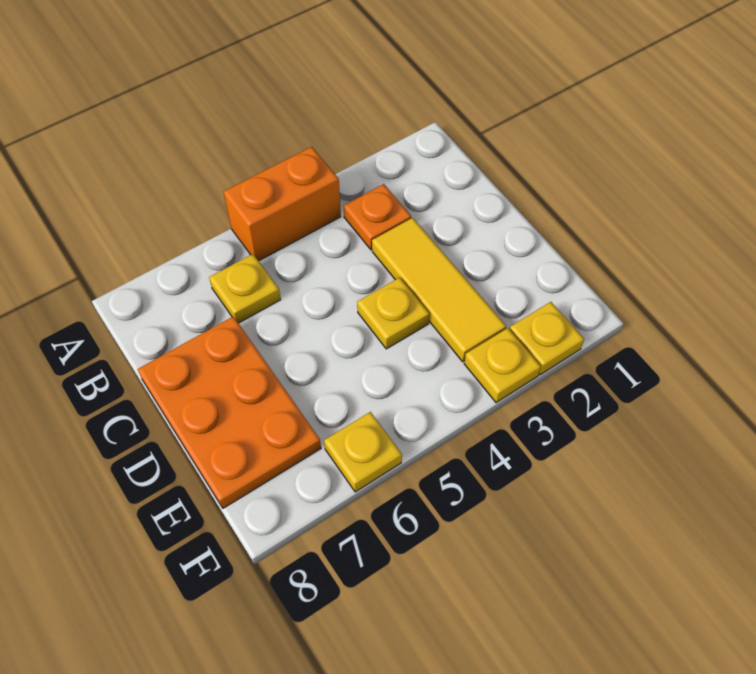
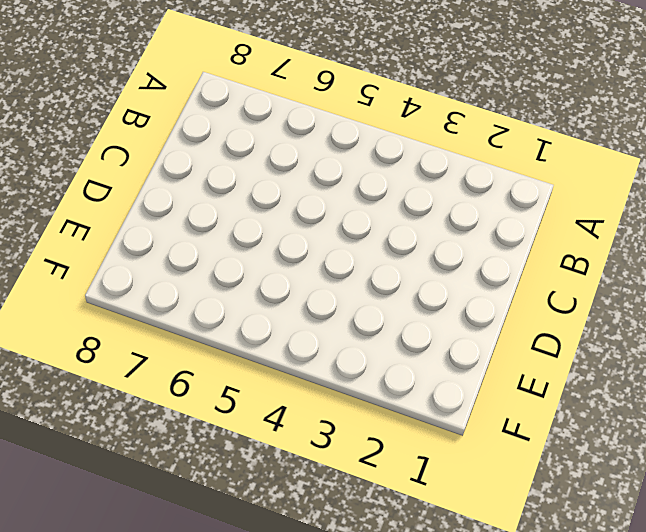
none -> orange 1x2 brick [224,147,341,261]
none -> orange 1x1 plate [344,184,411,250]

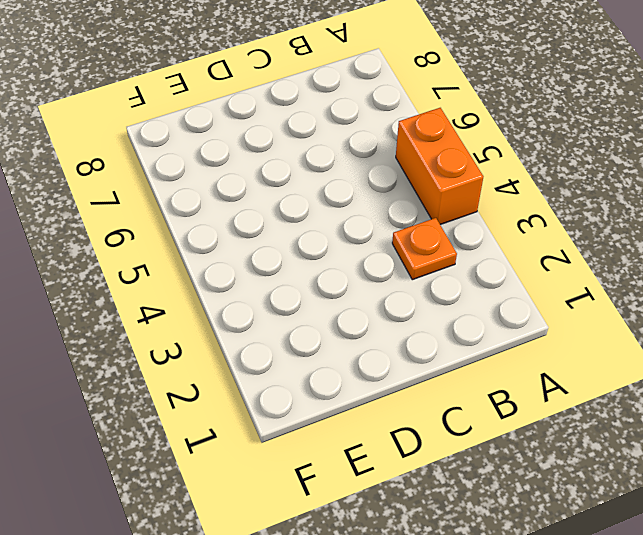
none -> yellow 1x1 plate [209,254,281,323]
none -> yellow 1x3 tile [372,218,506,362]

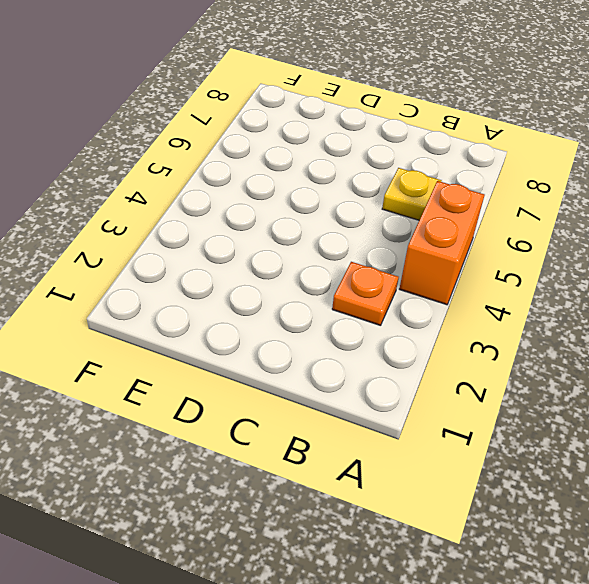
none -> yellow 1x3 tile [372,218,506,362]
none -> orange 2x3 plate [138,317,321,508]

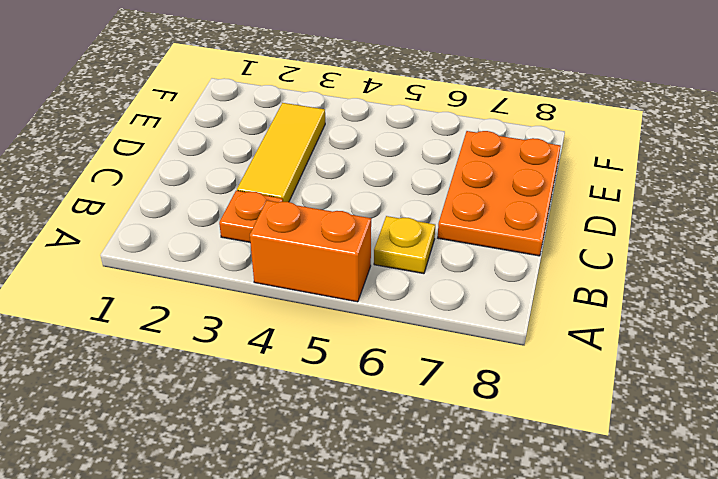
none -> yellow 1x1 plate [357,277,429,349]
none -> yellow 1x1 plate [509,302,584,375]

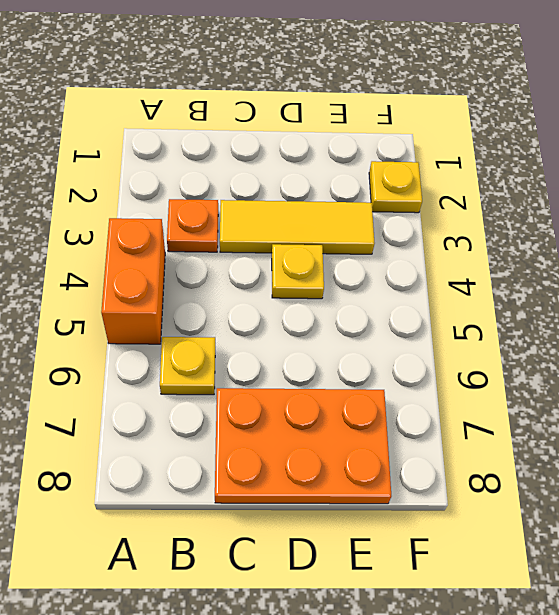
none -> yellow 1x1 plate [464,328,541,403]
none -> yellow 1x1 plate [324,412,402,492]

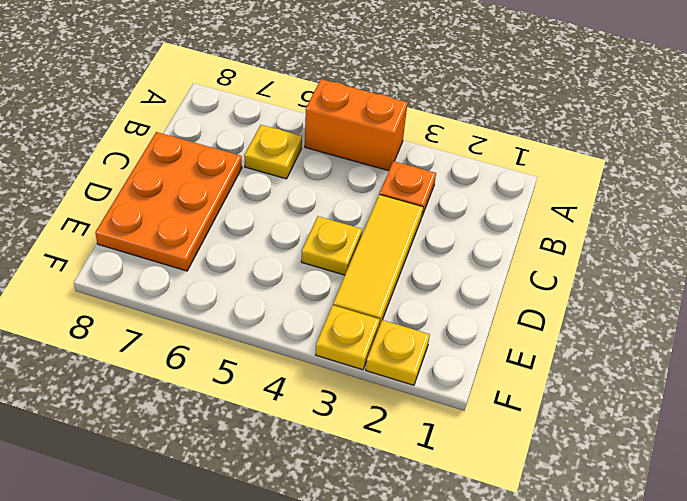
none -> yellow 1x1 plate [324,412,402,492]

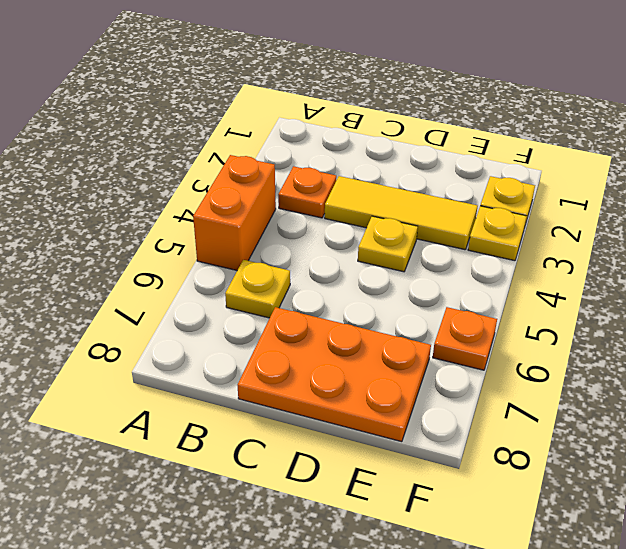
orange 1x1 plate [433,307,497,370] -> yellow 1x1 plate [324,412,402,492]

